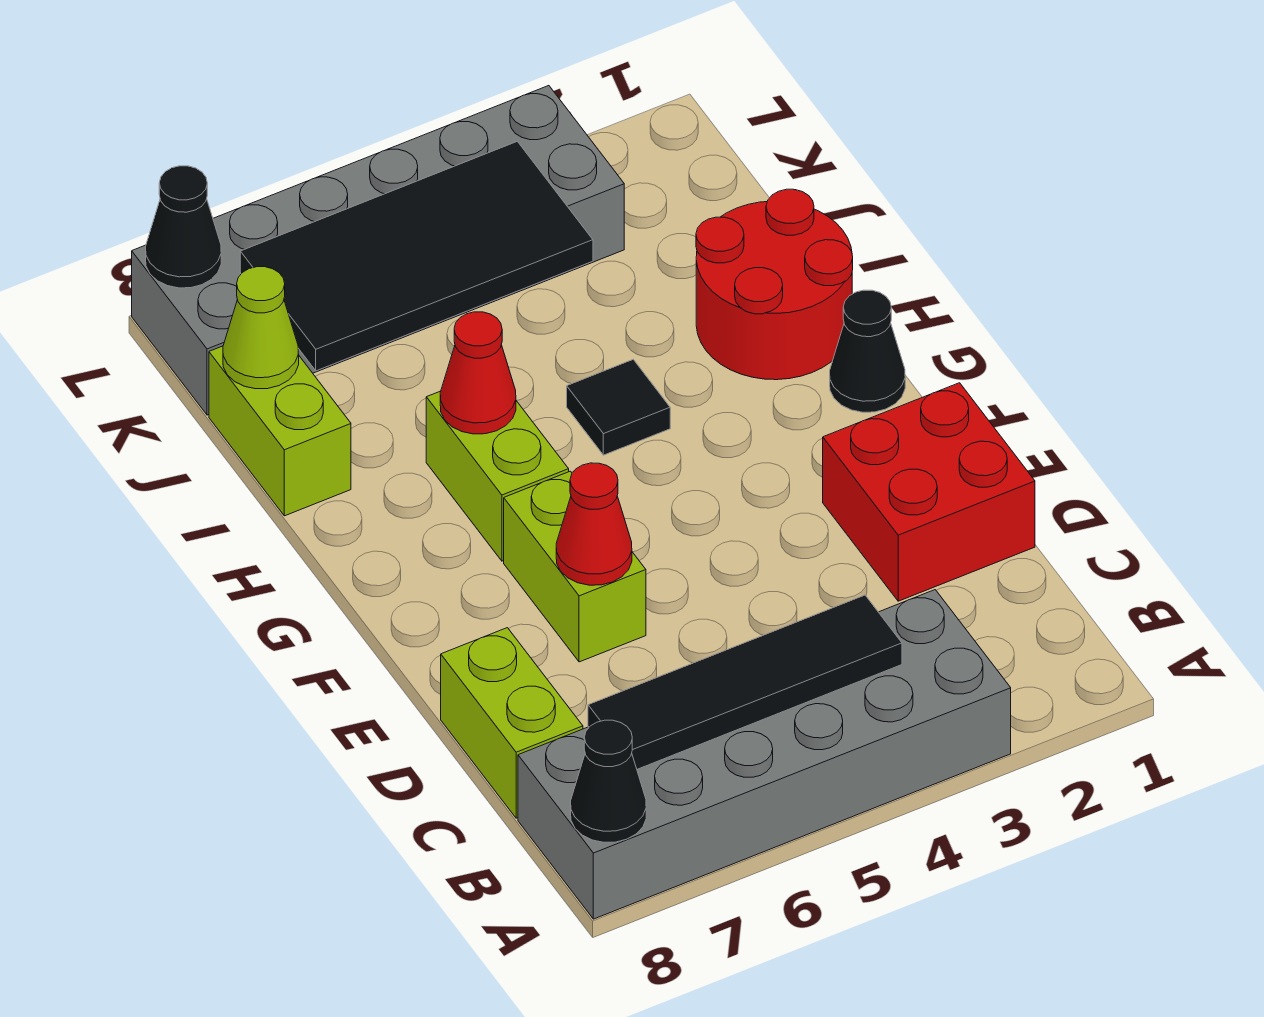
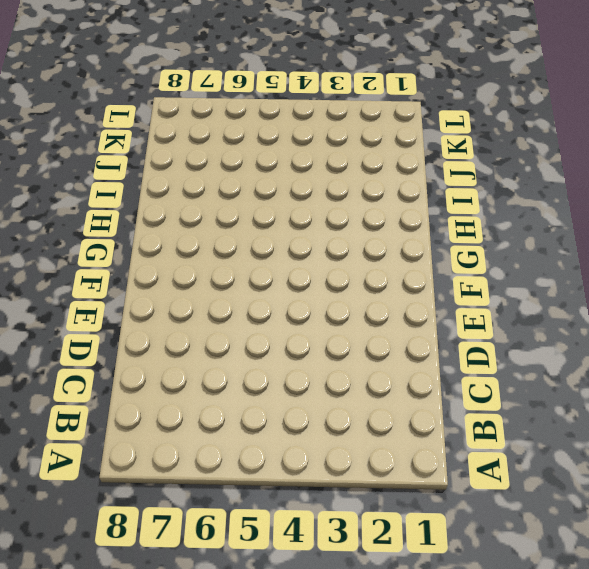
none -> grey 2x6 brick [518,590,1011,919]
none -> lime 1x2 brick [441,628,583,818]
none -> red 2x2 brick [823,383,1035,601]

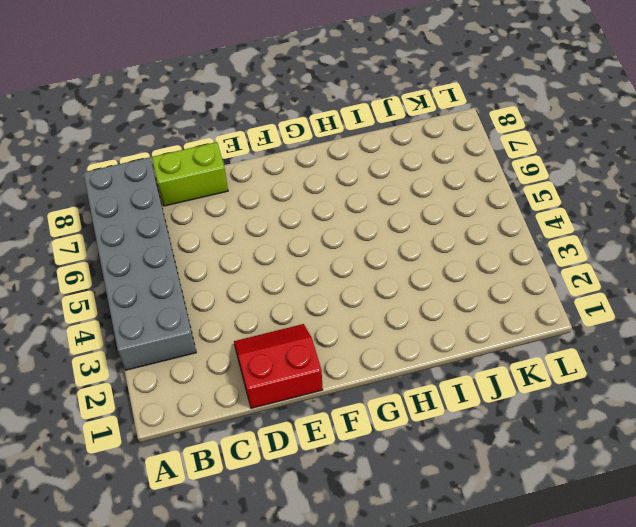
red 2x2 slope [234,324,323,408] -> red 2x2 brick [823,383,1035,601]
none -> lime 1x2 brick [504,471,646,662]
none -> black 1x1 cone [830,290,905,412]
none -> lime 1x2 brick [426,391,569,561]

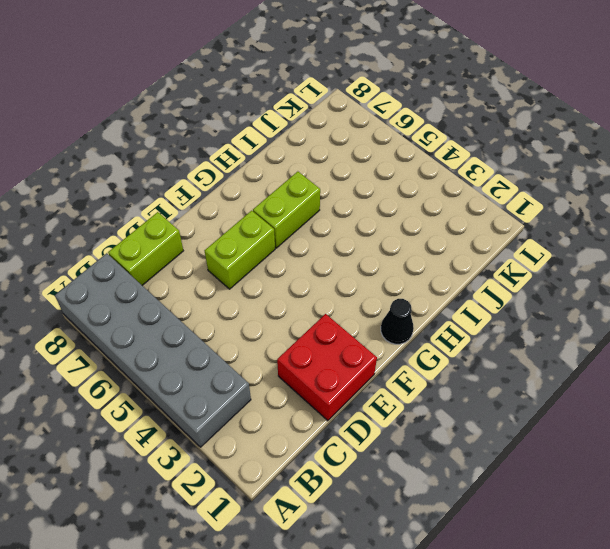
none -> red 2x2 round brick [696,189,853,380]
none -> black 1x1 tile [567,360,670,455]
none -> lime 1x2 brick [209,346,351,516]

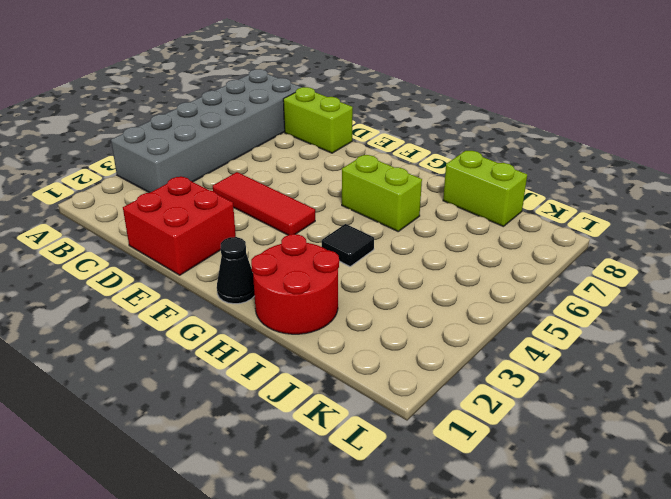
red 1x3 tile [213,172,315,235] -> none
none -> lime 1x2 brick [504,471,646,662]
none -> grey 2x6 brick [132,86,624,415]
none -> black 1x1 cone [571,720,646,842]

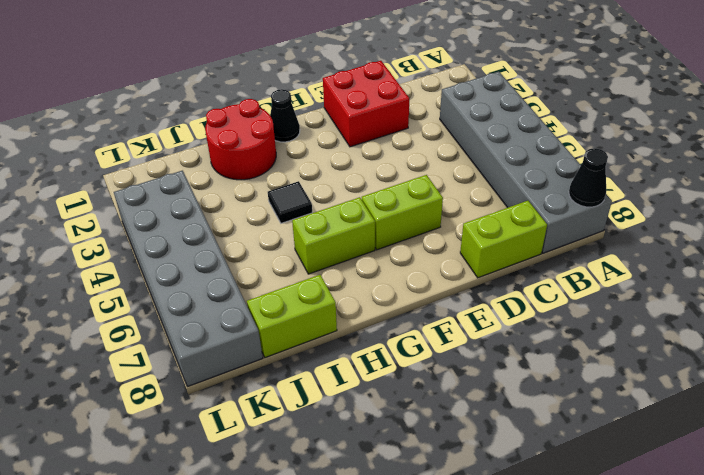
none -> black 1x4 tile [588,595,902,769]
none -> red 1x1 cone [556,463,632,585]
none -> red 1x1 cone [440,312,516,434]

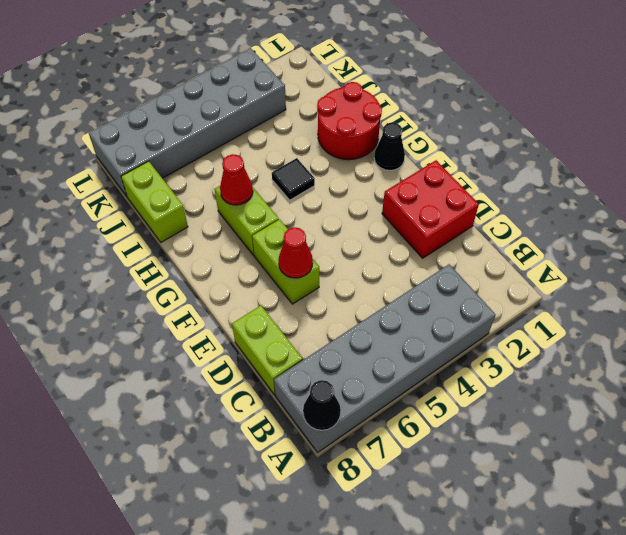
none -> black 1x4 tile [588,595,902,769]
none -> black 2x4 tile [240,141,593,371]
none -> lime 1x1 cone [223,267,299,389]

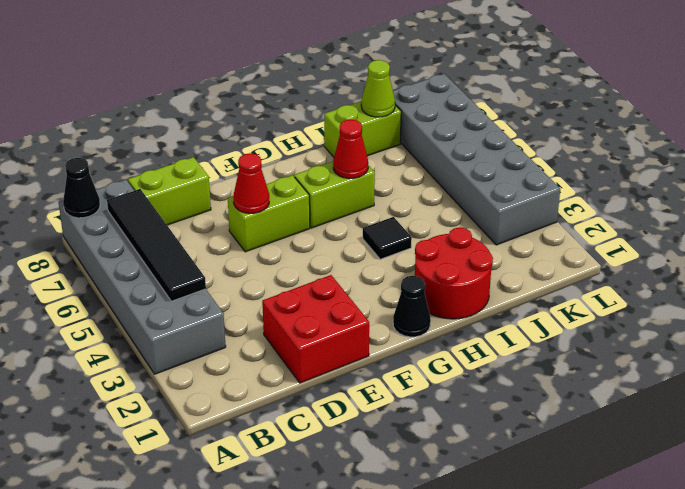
none -> black 2x4 tile [240,141,593,371]
none -> black 1x1 cone [146,166,221,288]

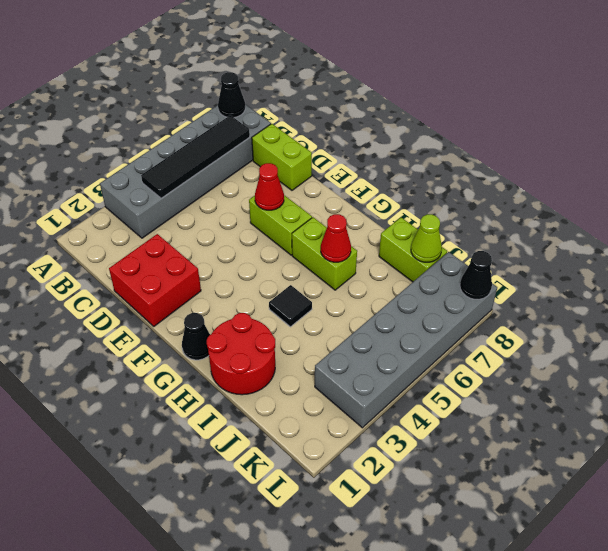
none -> black 2x4 tile [240,141,593,371]

